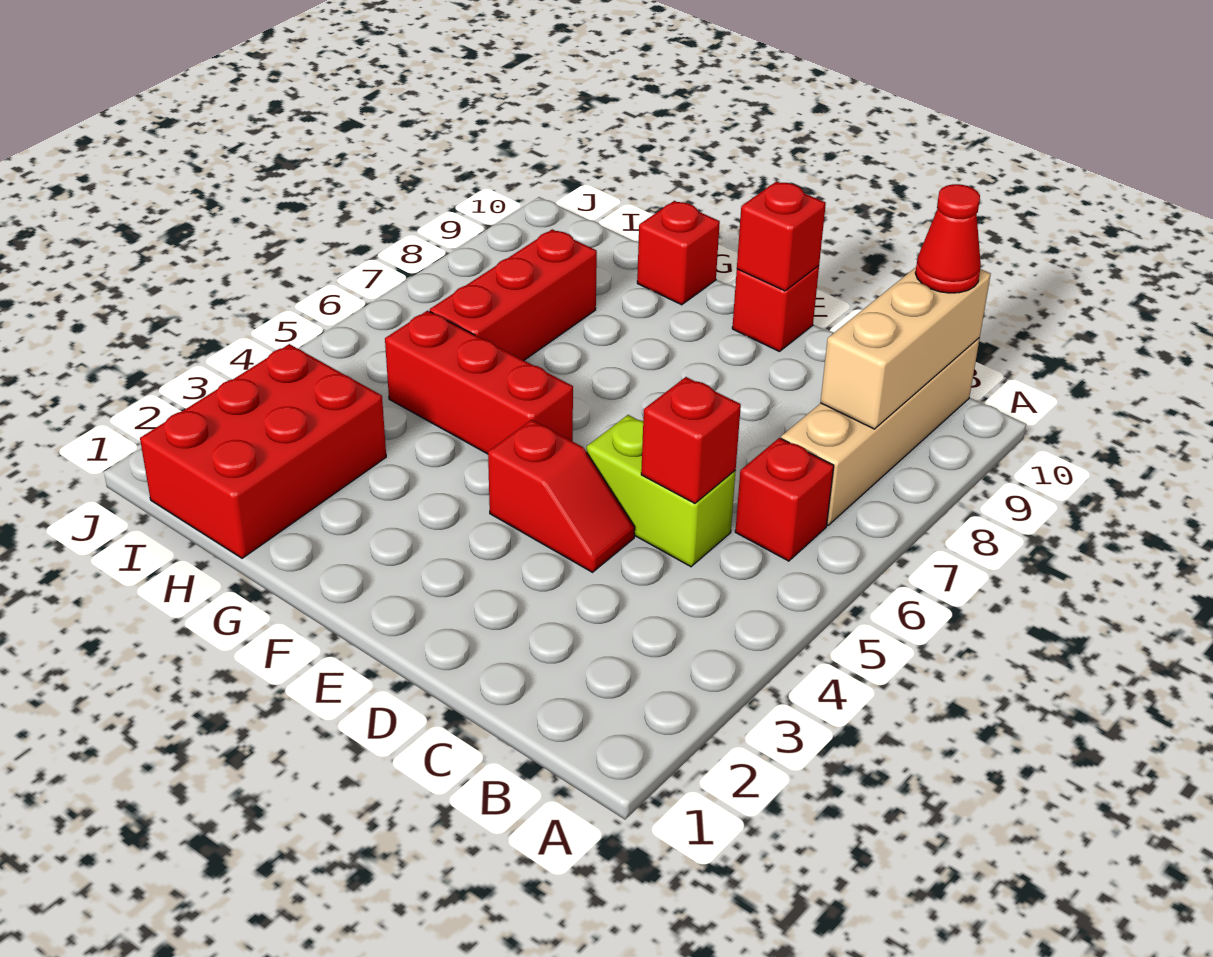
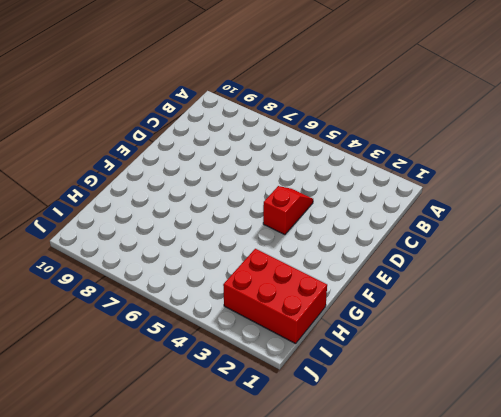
none -> red 1x1 brick [735,438,834,561]
none -> tan 1x4 brick [781,338,980,525]
none -> lime 1x2 brick [587,415,736,567]

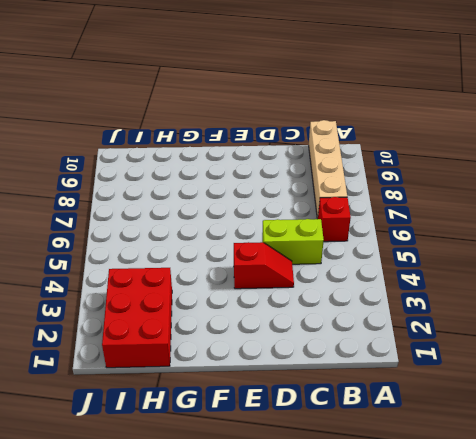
none -> red 1x1 brick [732,266,819,352]
none -> red 1x3 brick [385,311,573,454]
none -> red 1x1 brick [637,201,720,305]

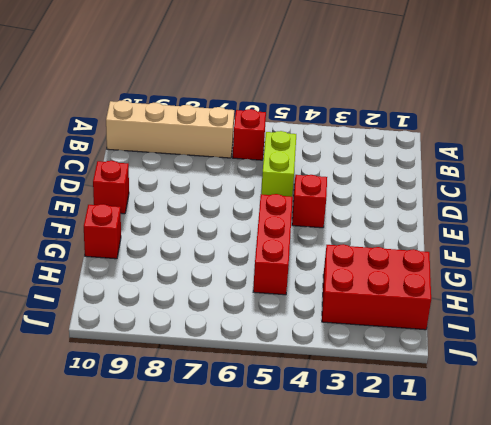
none -> red 1x3 brick [430,229,597,360]
none -> tan 1x3 brick [820,267,991,429]
none -> red 1x1 brick [641,377,741,503]

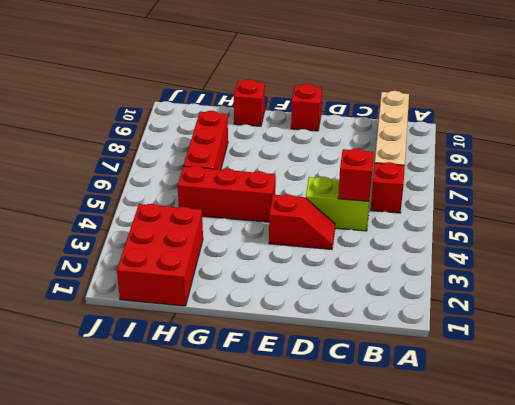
none -> tan 1x3 brick [820,267,991,429]
none -> red 1x1 brick [737,181,826,291]
none -> red 1x1 cone [915,184,981,293]

